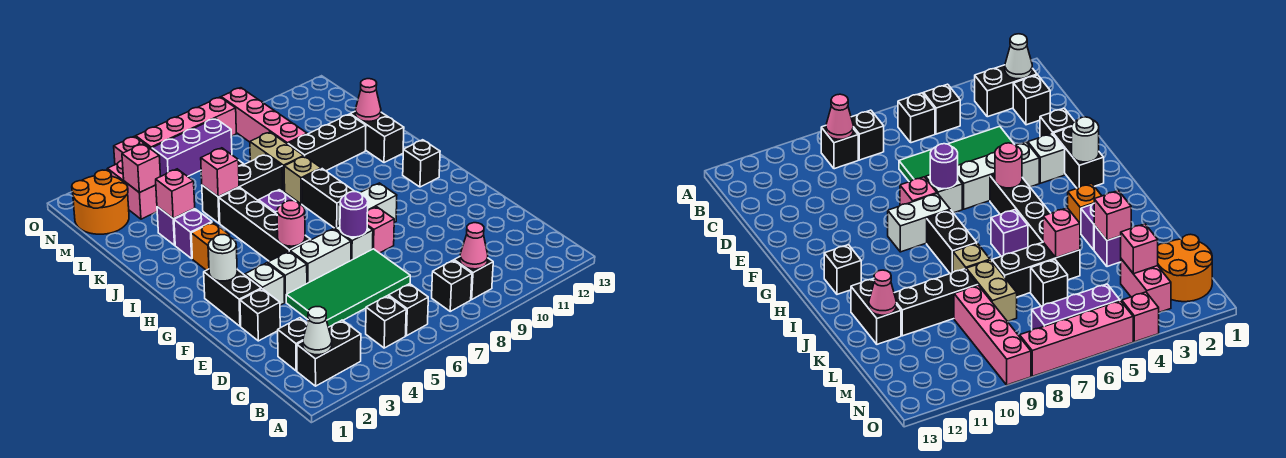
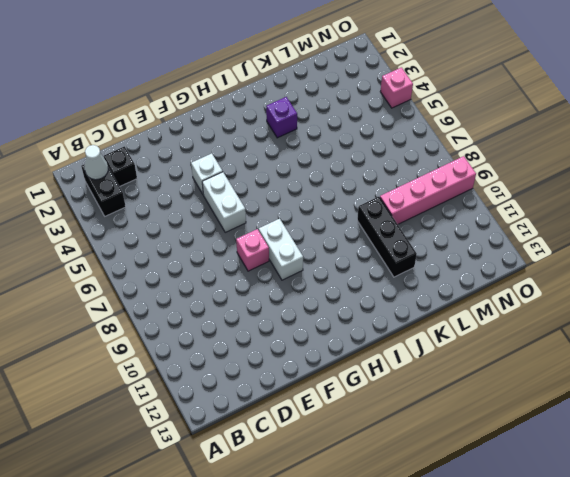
none -> black 1x1 brick [366,296,406,348]
none -> black 1x1 brick [389,284,428,336]
none -> black 1x1 brick [432,260,472,311]
none -> black 1x1 brick [454,257,493,299]

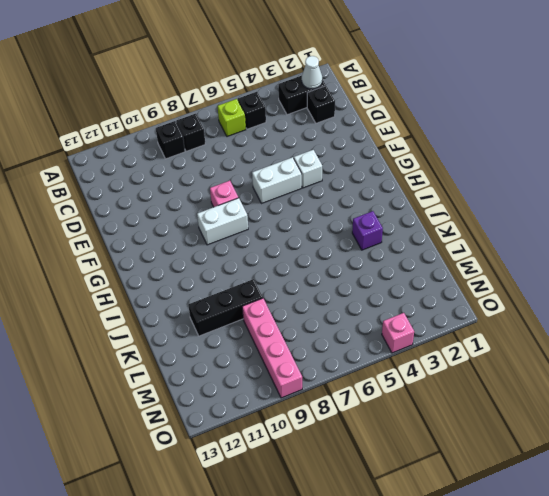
lime 1x1 brick [217,99,246,137] -> black 1x1 brick [389,284,428,336]
none -> green 2x4 tile [286,249,410,327]
none -> black 1x1 brick [240,289,280,341]
none -> black 1x2 brick [204,269,261,326]
none -> white 1x1 brick [245,263,285,305]

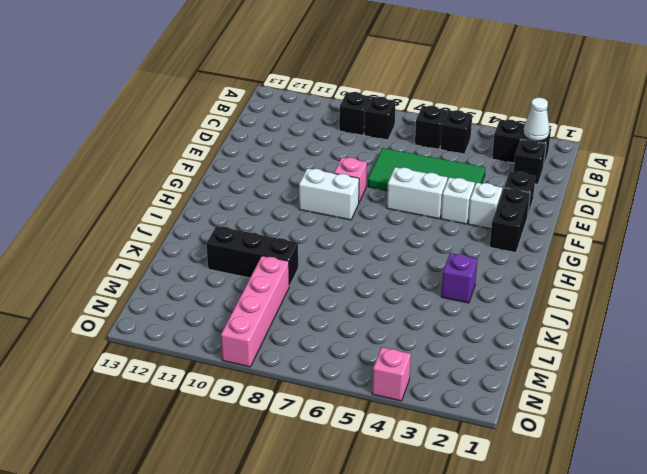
none -> white 1x1 brick [334,225,373,260]
none -> black 1x4 brick [219,188,311,261]
none -> black 1x2 brick [302,169,355,228]
none -> black 1x1 brick [403,140,440,187]

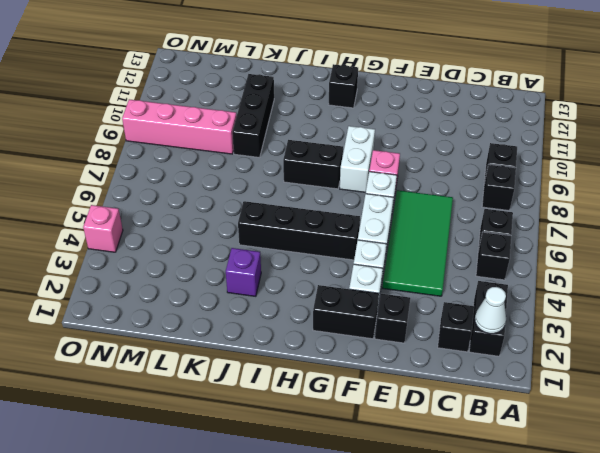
none -> orange 1x1 brick [191,222,230,270]
none -> purple 1x1 brick [259,190,294,214]
none -> tan 1x1 brick [284,156,321,204]
none -> black 1x2 brick [350,112,404,163]

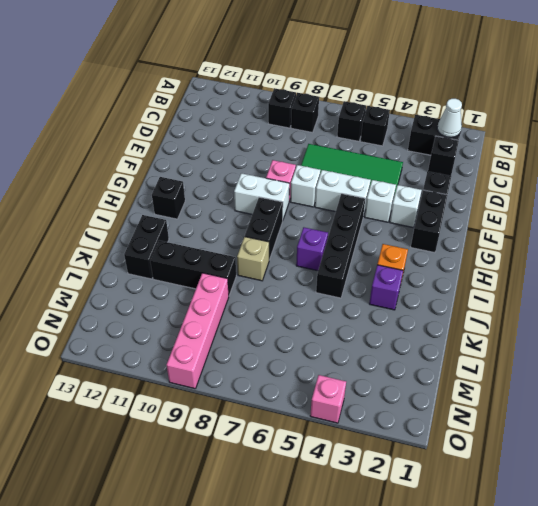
none -> purple 1x1 brick [157,207,195,245]
none -> black 1x3 brick [202,154,283,223]
none -> tan 1x2 brick [250,132,304,191]
none -> black 1x1 brick [1031,260,1068,306]

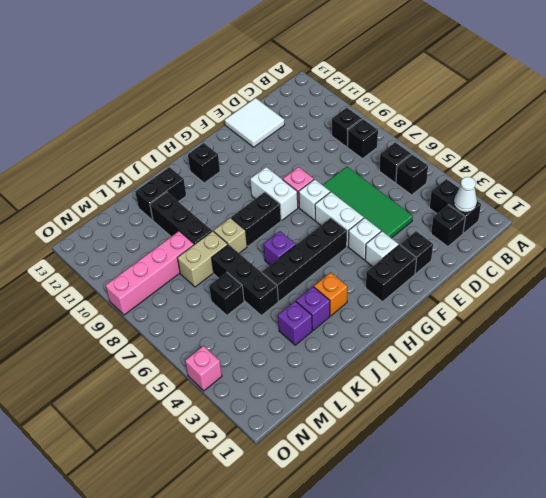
white 2x2 tile [225,98,285,147] -> none
none -> orange 2x2 round brick [72,170,129,234]
none -> pink 1x2 brick [108,161,157,219]
none -> purple 1x3 brick [152,118,232,176]
none -> pink 1x4 brick [136,97,236,150]

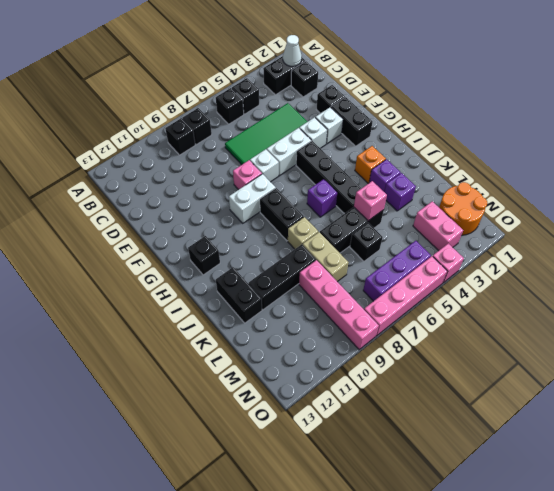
none -> pink 1x1 cone [460,223,488,269]
none -> purple 1x1 round brick [340,192,368,237]
none -> white 1x1 round brick [208,235,237,281]
none -> pink 1x1 round brick [277,201,305,246]

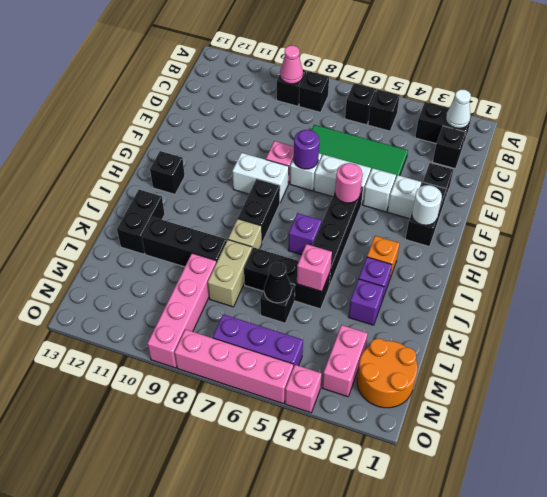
black 1x1 cone [264,262,291,303] -> none
none -> pink 1x1 brick [156,169,195,218]
none -> pink 1x1 cone [355,79,381,121]
none -> pink 1x1 brick [122,144,161,193]

